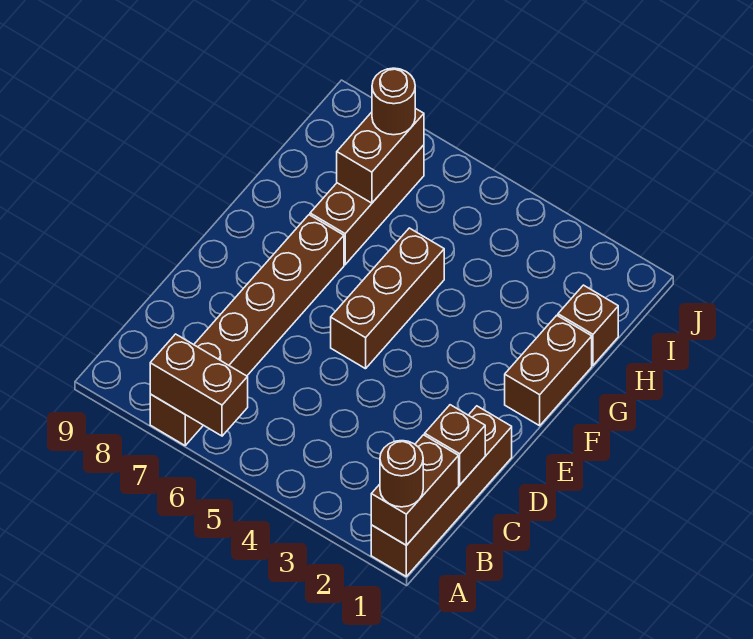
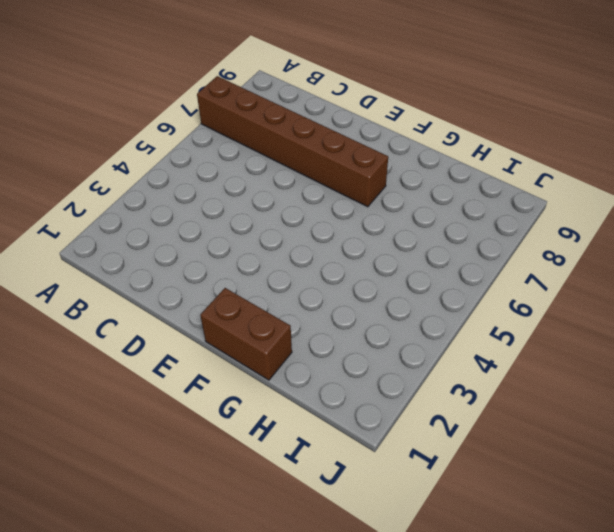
none -> brown 1x4 brick [371,406,512,576]
none -> brown 1x3 brick [331,228,444,369]
none -> brown 1x3 brick [310,145,424,265]

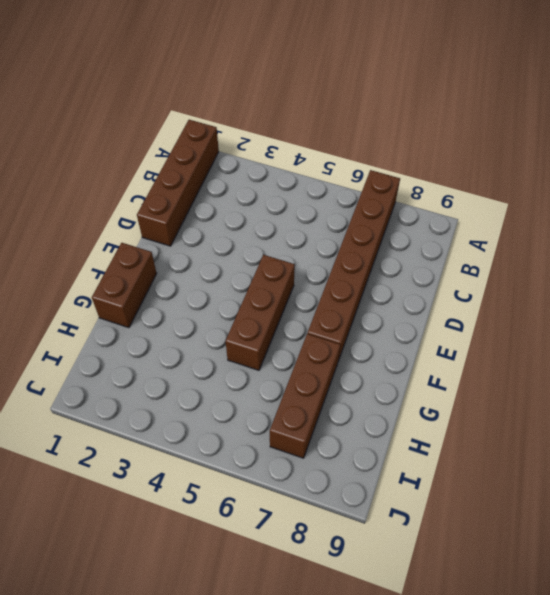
none -> brown 1x1 brick [558,285,618,365]
none -> brown 1x2 brick [371,435,459,545]
none -> brown 1x2 brick [150,334,248,436]

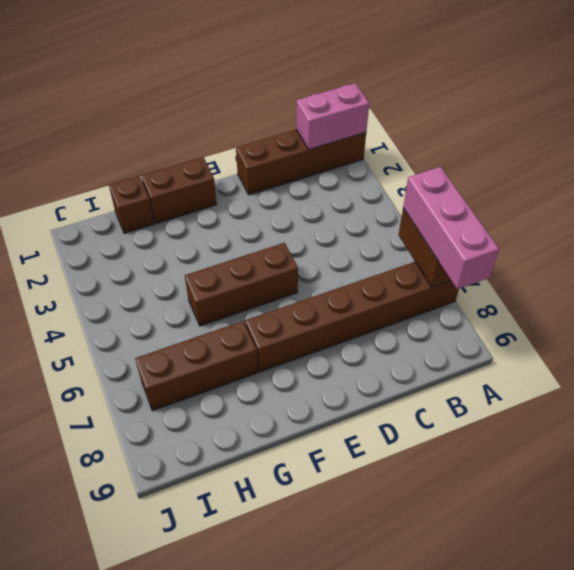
pink 1x2 brick [296,83,369,149] -> brown 1x2 brick [371,435,459,545]
pink 1x3 brick [403,167,499,289] -> none
none -> brown 1x1 brick [425,405,485,485]
none -> brown 1x2 brick [337,108,424,203]
none -> brown 1x1 round brick [380,441,423,507]

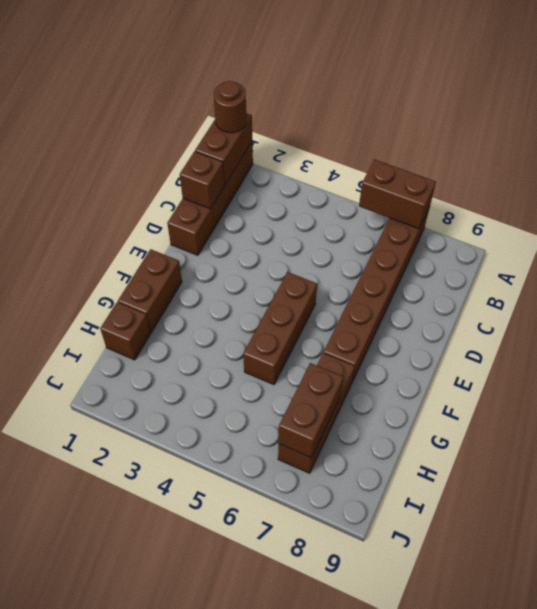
none -> brown 1x1 round brick [372,68,415,135]

